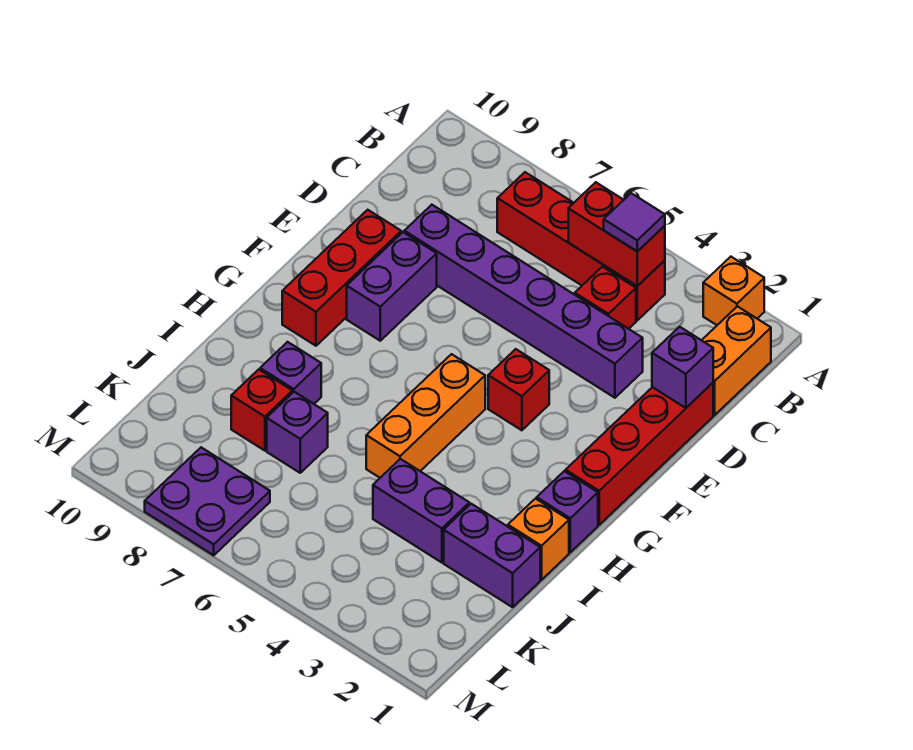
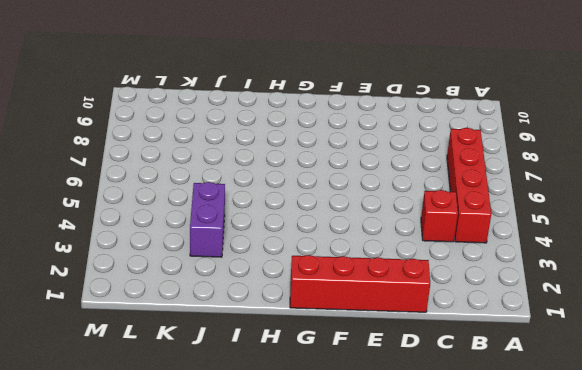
none -> orange 1x1 brick [703,257,764,325]
none -> orange 1x2 brick [702,306,771,415]
none -> purple 1x6 brick [404,205,643,398]

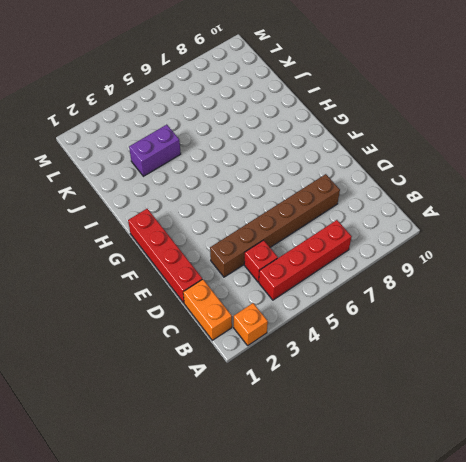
brown 1x6 brick [210,174,340,277] -> purple 1x6 brick [404,205,643,398]
none -> purple 1x2 brick [347,232,437,341]
none -> red 1x3 brick [282,210,401,346]
none -> red 1x1 brick [488,349,549,430]

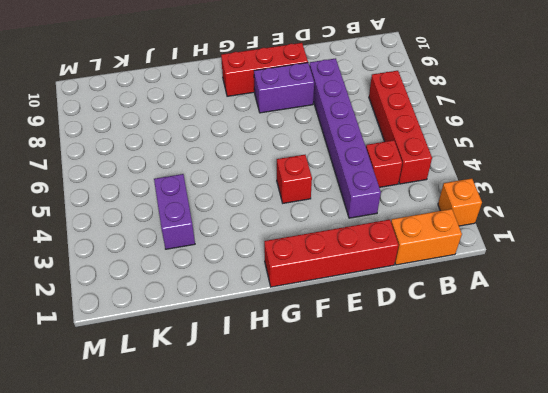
none -> orange 1x3 brick [366,354,485,478]
none -> purple 1x1 brick [537,471,598,552]
none -> orange 1x1 brick [508,499,569,580]

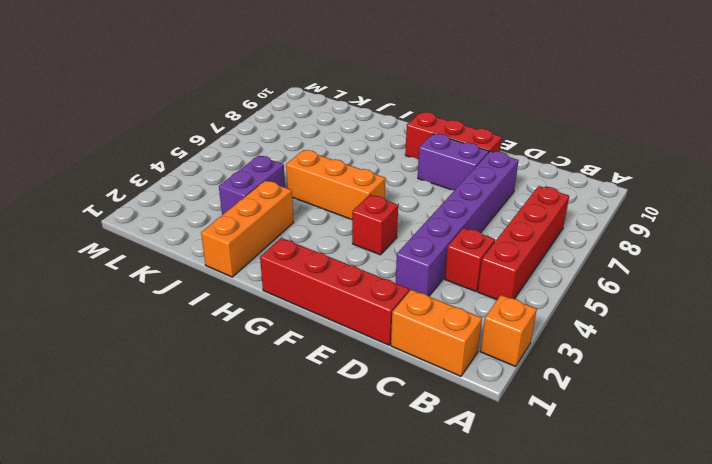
orange 1x3 brick [201,181,294,277] -> orange 1x1 brick [508,499,569,580]
none -> purple 1x1 brick [537,471,598,552]
none -> purple 1x1 brick [260,342,321,404]
none -> purple 1x2 brick [444,504,540,607]

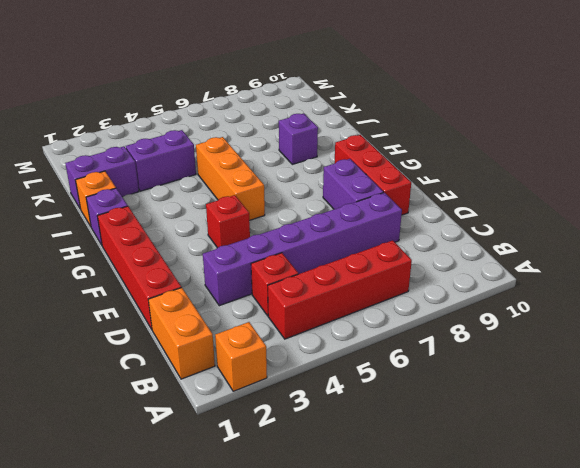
none -> purple 1x1 brick [267,392,328,473]
none -> red 1x1 brick [231,369,292,451]
none -> purple 2x2 plate [145,447,270,555]

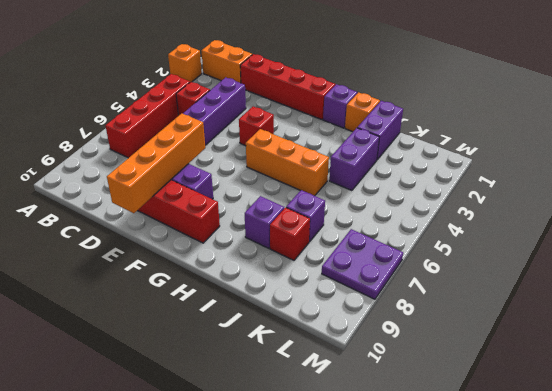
orange 1x4 brick [107,113,205,213] -> none
none -> red 1x2 brick [568,182,665,286]
none -> purple 1x1 brick [652,327,713,408]
none -> purple 1x1 tile [604,193,665,251]

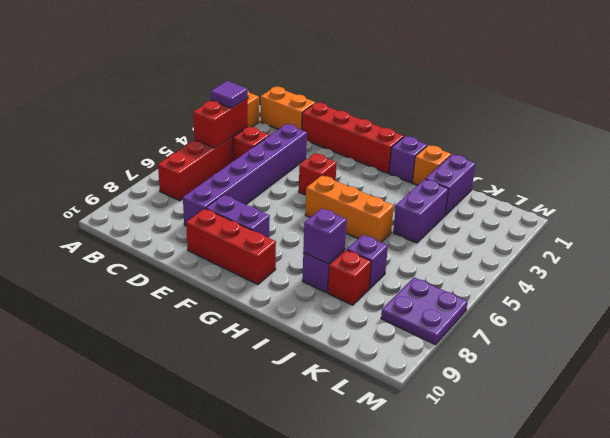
purple 1x1 brick [303,208,347,264] -> purple 1x1 brick moved to [652,327,713,408]

